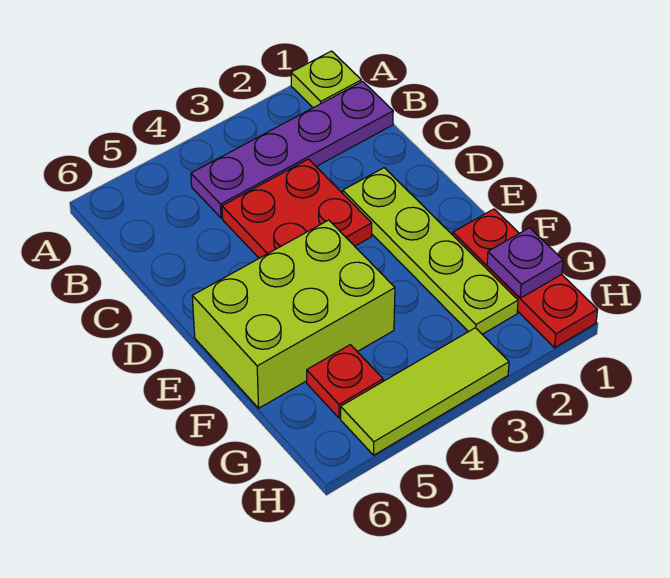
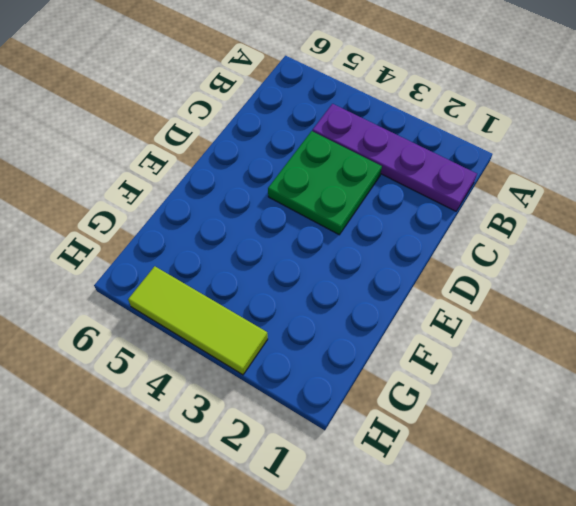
green 2x2 plate [268,131,382,235] -> red 2x2 plate [222,159,372,258]
none -> lime 1x1 plate [291,51,361,108]
none -> lime 1x4 plate [343,168,518,334]

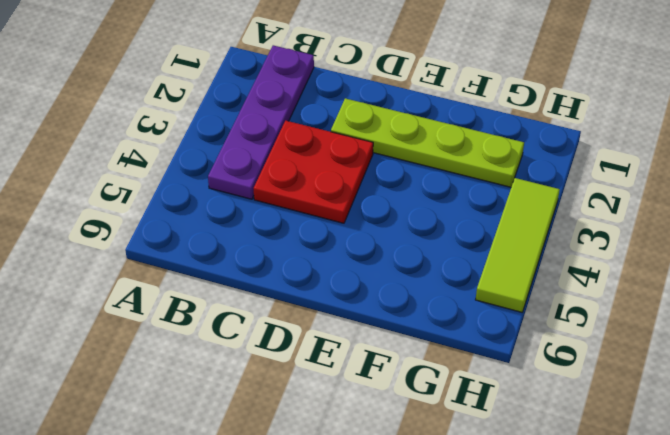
none -> lime 1x1 plate [291,51,361,108]
none -> lime 2x3 brick [192,220,395,408]

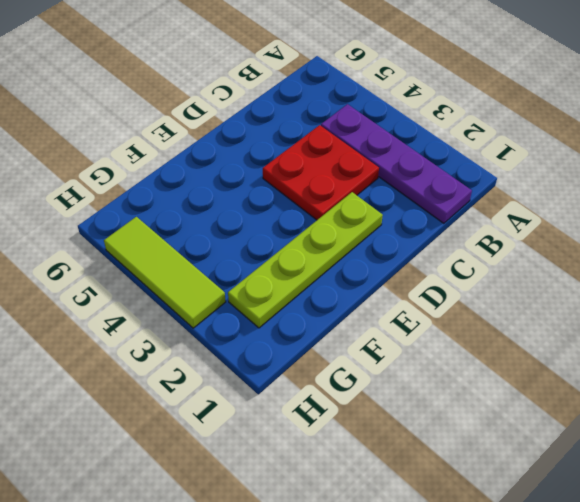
none -> lime 1x1 plate [291,51,361,108]
none -> lime 2x3 brick [192,220,395,408]

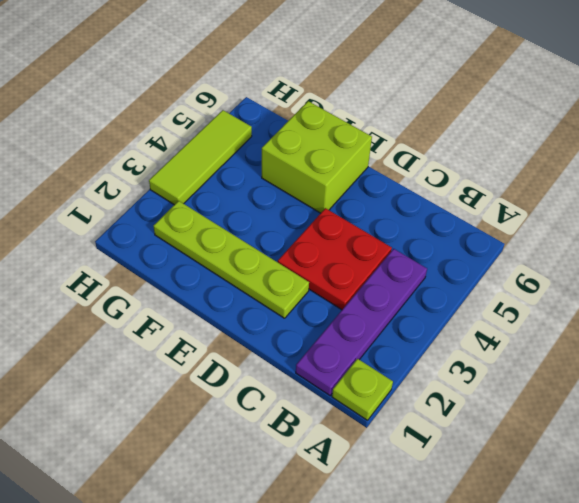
lime 2x2 brick [262,101,372,213] -> lime 2x3 brick [192,220,395,408]
none -> red 1x3 plate [453,209,597,348]
none -> red 1x1 plate [307,345,383,418]

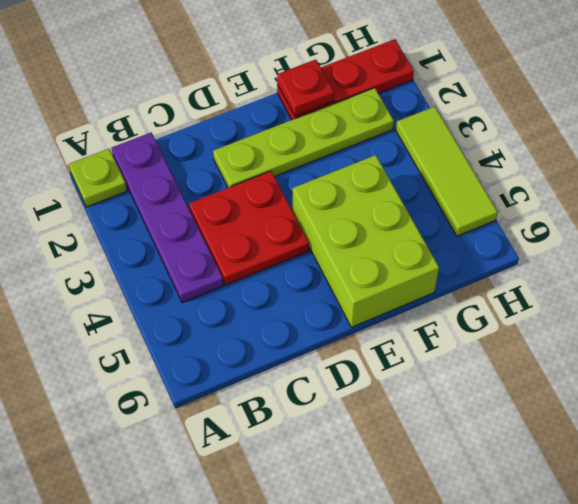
red 1x1 plate [277,59,334,116] -> red 1x1 plate moved to [307,345,383,418]
none -> purple 1x1 plate [487,228,563,298]

